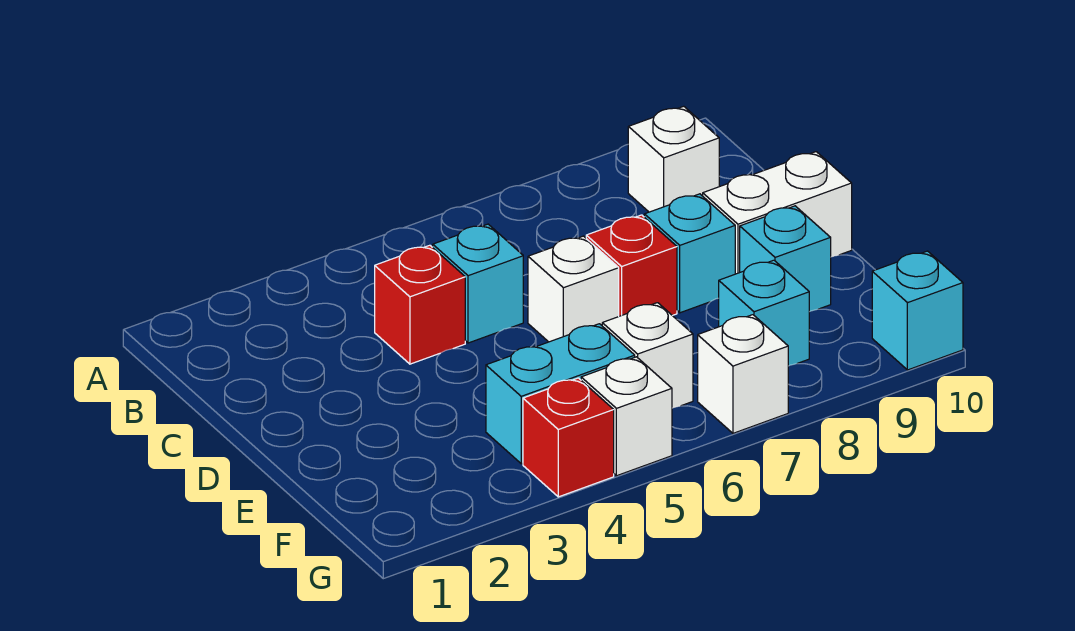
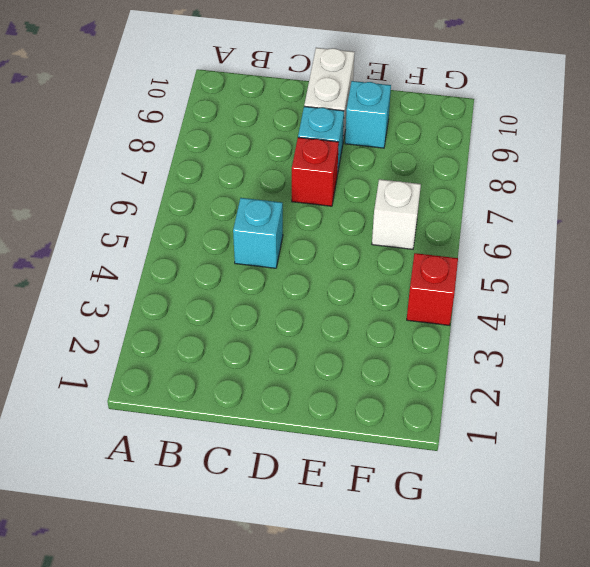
none -> white 1x1 brick [628,106,719,212]
none -> red 1x1 brick [375,245,465,364]
none -> white 1x1 brick [528,236,619,342]

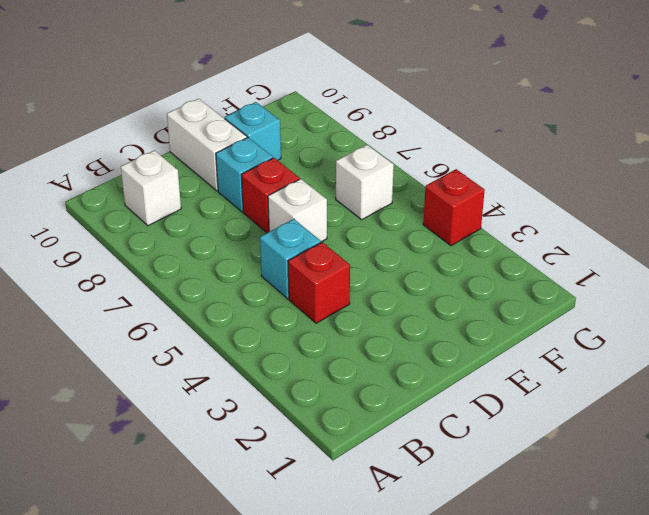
none -> cyan 1x2 brick [486,324,635,464]
none -> cyan 1x1 brick [719,260,809,366]
none -> white 1x1 brick [581,357,672,476]

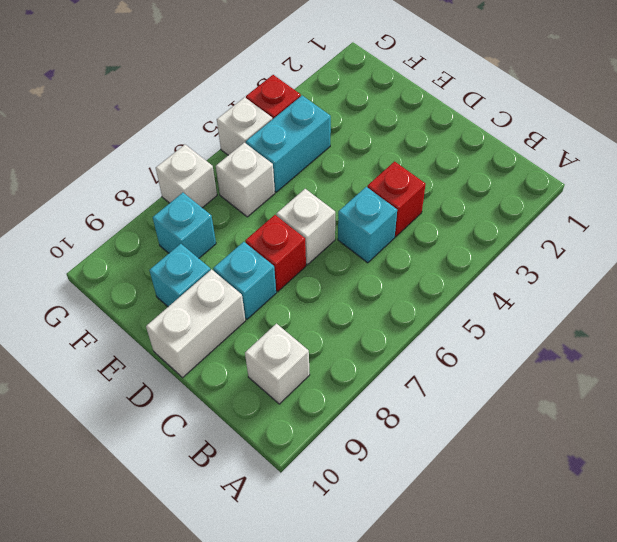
none -> cyan 1x1 brick [872,251,963,370]

